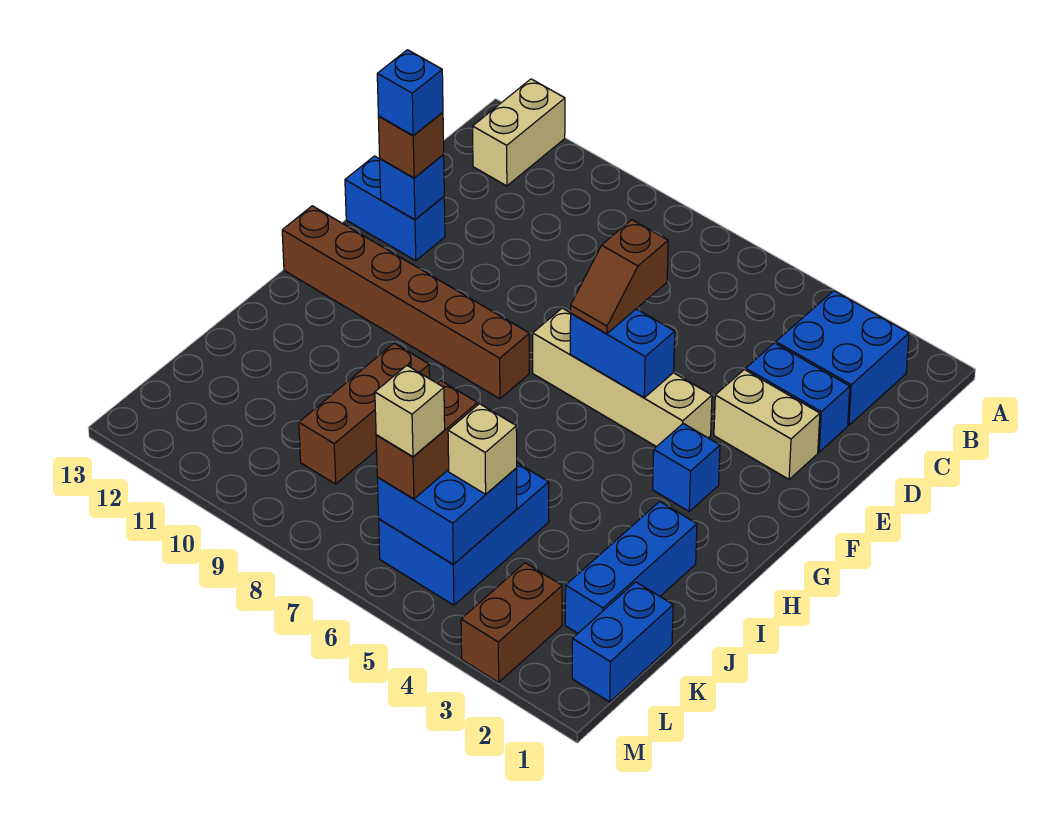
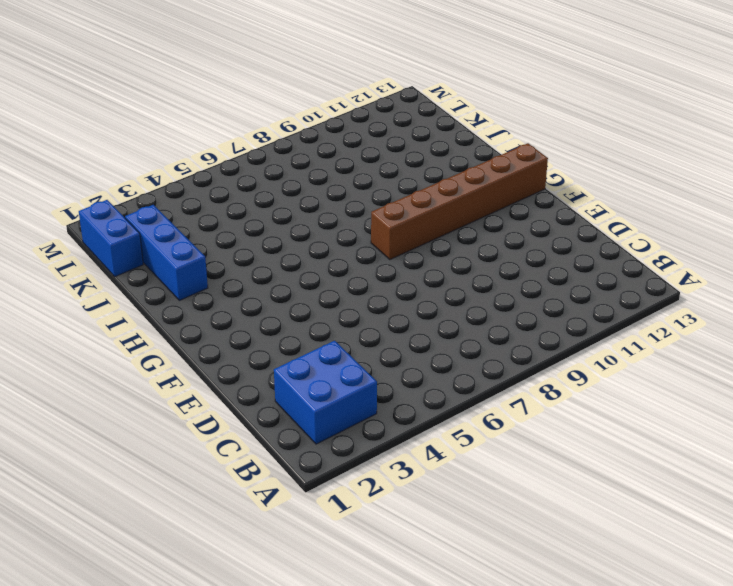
none -> tan 1x2 brick [473,79,565,186]
none -> blue 1x2 brick [746,343,850,452]
none -> tan 1x2 brick [714,370,820,479]

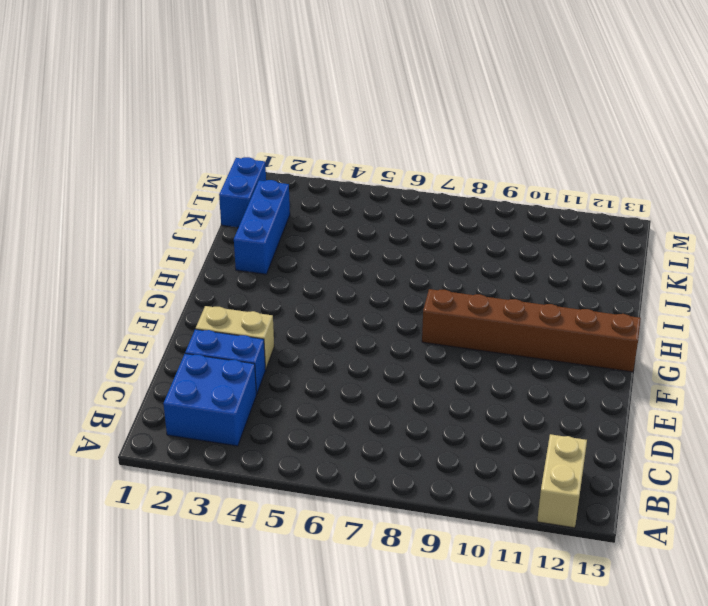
none -> blue 1x2 brick [345,156,445,261]
none -> tan 1x4 brick [533,308,712,447]
none -> blue 1x1 brick [653,424,720,511]

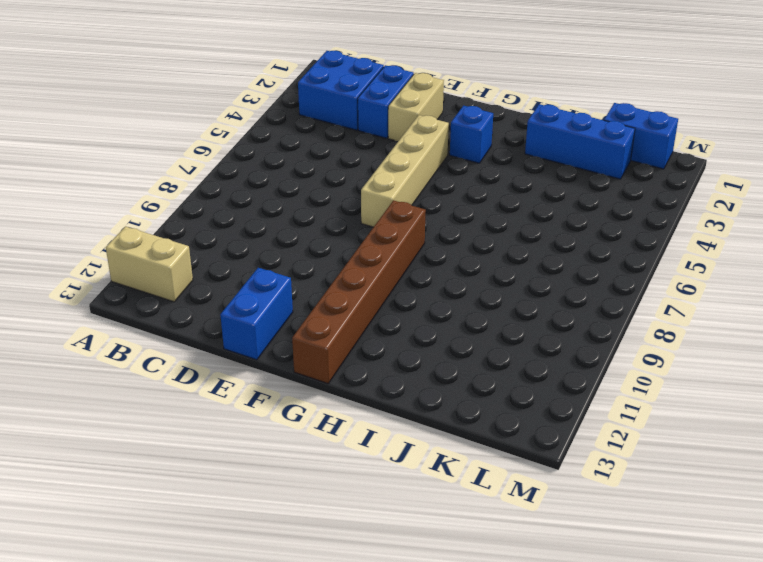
none -> brown 1x3 brick [299,343,430,484]
none -> blue 2x3 brick [379,463,549,605]
none -> brown 1x2 brick [461,563,562,682]

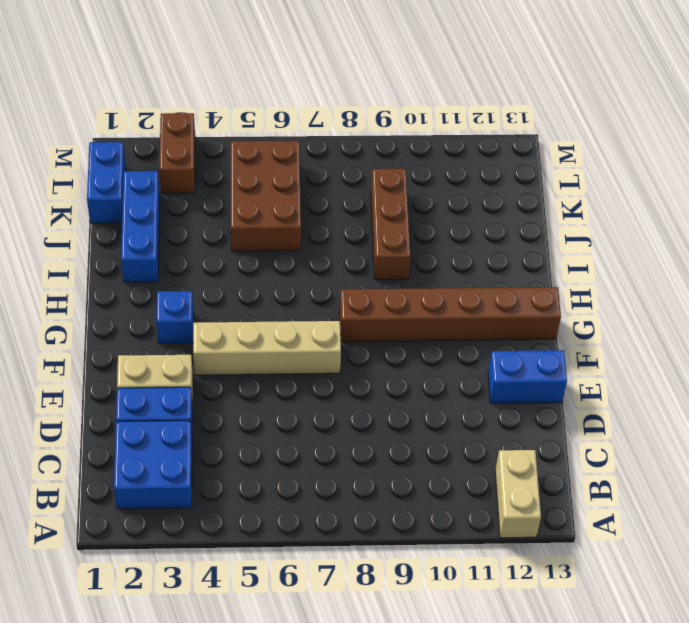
brown 2x3 brick [231,141,301,251] -> blue 2x3 brick [379,463,549,605]
none -> blue 1x1 brick [380,155,444,220]
none -> blue 1x2 brick [570,309,675,398]
none -> blue 2x2 brick [377,468,517,564]

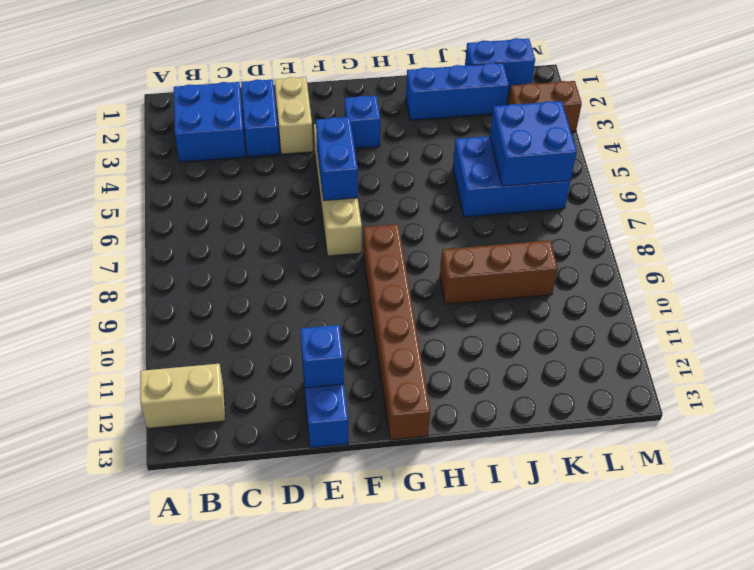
none -> brown 1x2 slope [571,220,668,334]
none -> brown 1x1 brick [378,112,444,178]
none -> tan 1x1 brick [448,404,517,494]

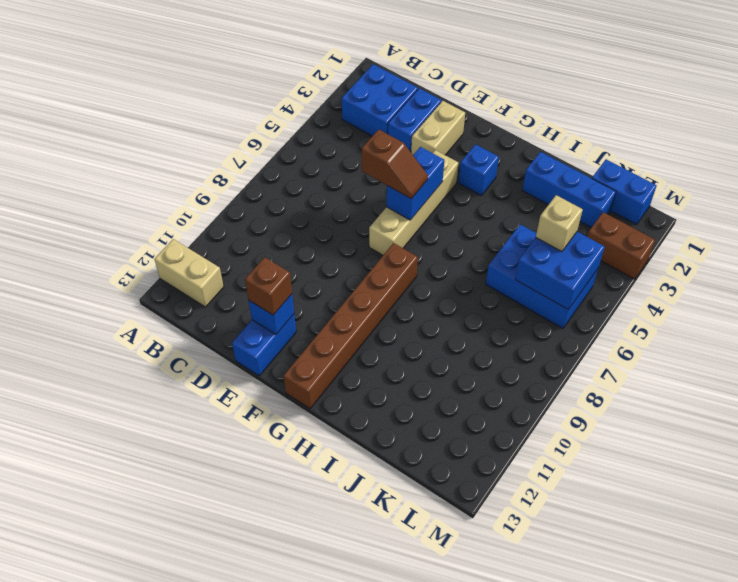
none -> brown 1x3 brick [299,343,430,484]
none -> brown 1x2 brick [376,381,478,499]
none -> blue 1x1 brick [377,50,443,136]

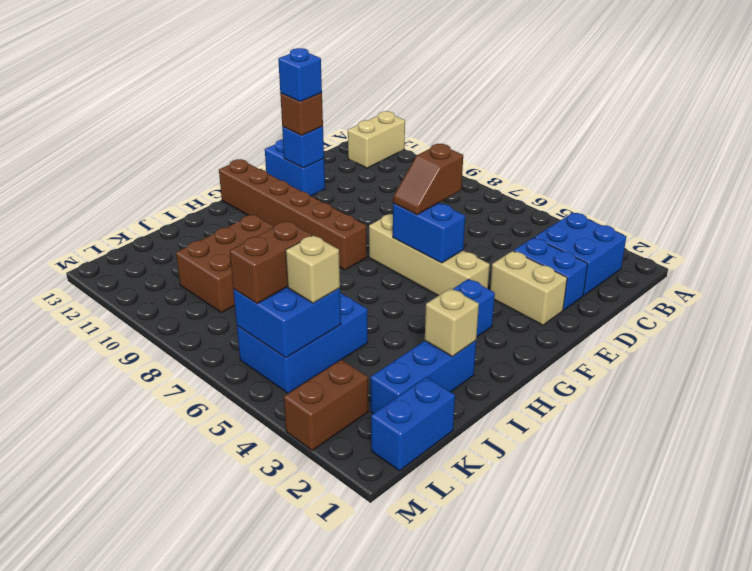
tan 1x1 brick [425,288,479,357] -> tan 1x1 brick moved to [375,366,445,457]
brown 2x3 brick [176,215,274,313] -> brown 1x3 brick [299,343,430,484]

